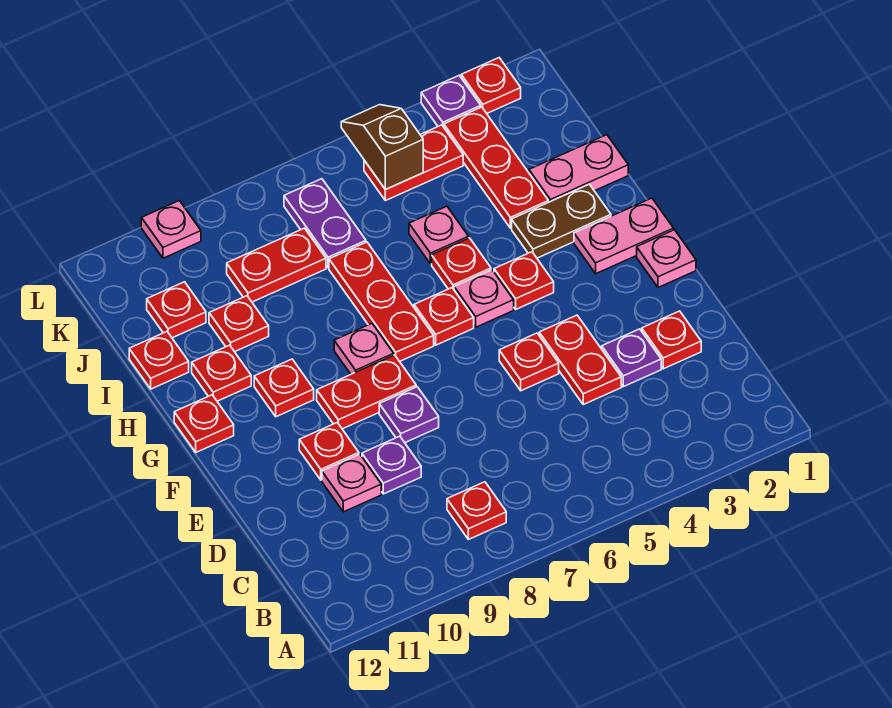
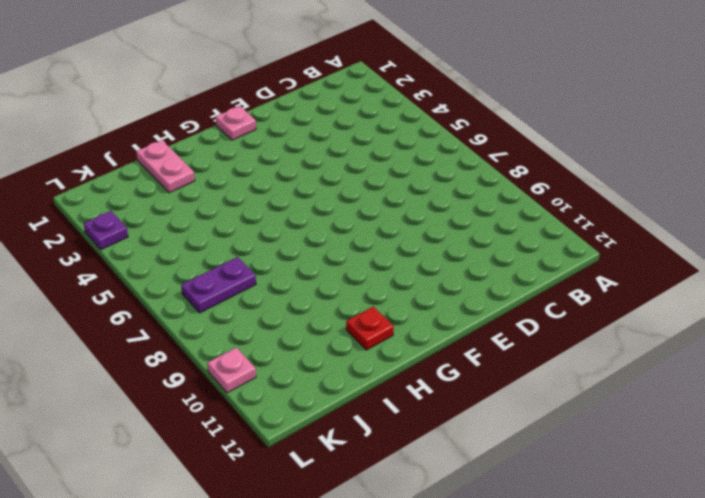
none -> red 1x1 plate [447,482,506,539]
none -> red 1x1 plate [642,311,701,369]
none -> purple 1x1 plate [602,329,661,387]
none -> red 1x2 plate [539,315,621,404]

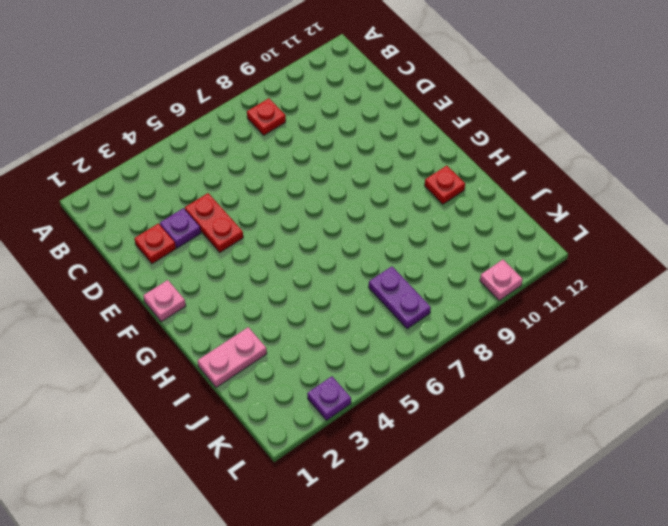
none -> purple 1x1 plate [362,436,421,494]
none -> pink 1x1 plate [322,454,381,512]
none -> red 1x1 plate [499,333,559,391]
none -> purple 1x1 plate [379,387,439,443]

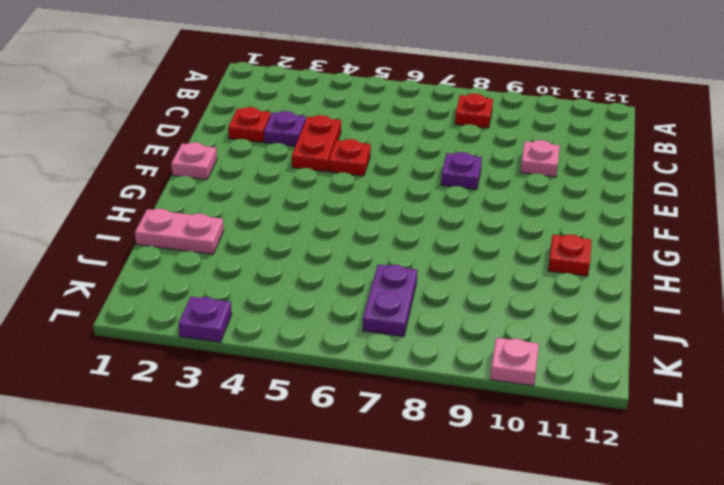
none -> purple 1x1 plate [362,436,421,494]
none -> red 1x1 plate [299,423,359,480]
none -> red 1x2 plate [317,355,416,429]
none -> pink 1x2 plate [574,198,674,274]

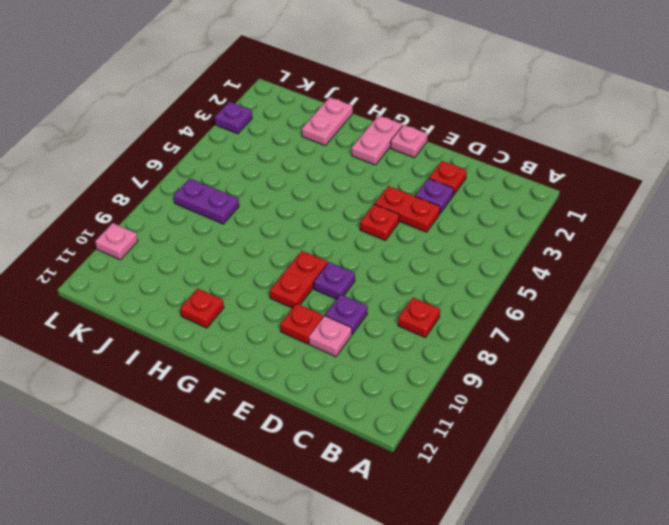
none -> red 1x1 plate [494,252,554,309]
none -> pink 1x1 plate [454,270,514,327]
none -> red 1x1 plate [414,288,474,345]
none -> red 1x3 plate [329,242,434,361]

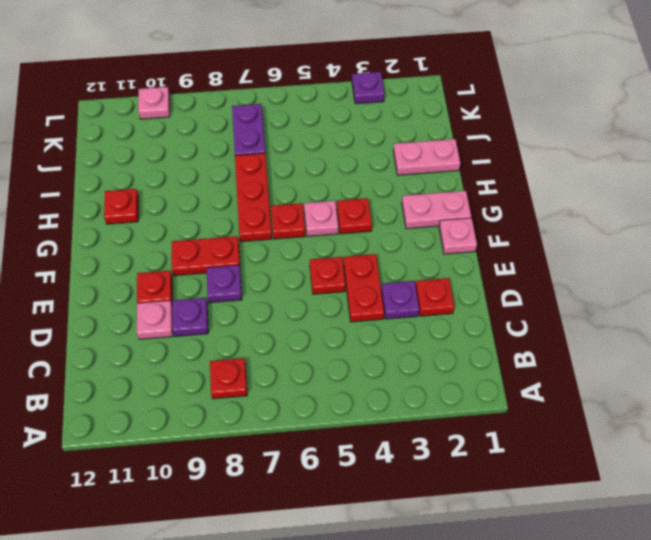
none -> pink 1x1 plate [334,323,394,374]
none -> red 1x1 plate [254,359,314,417]
none -> red 1x1 plate [174,395,234,452]
none -> brown 1x2 plate [512,184,611,258]

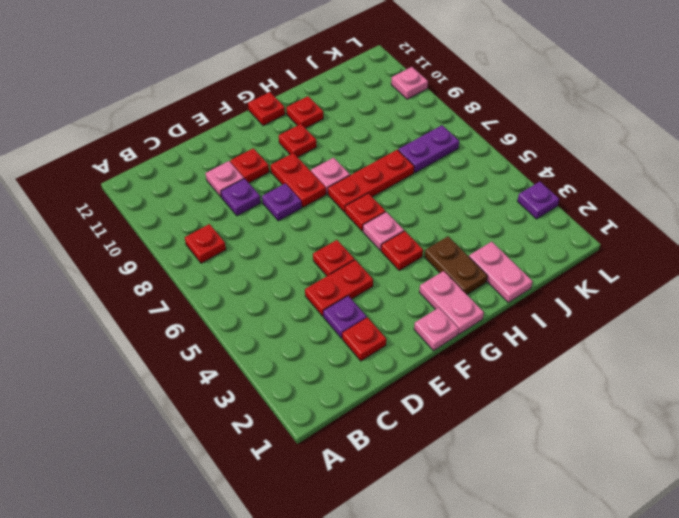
none -> red 1x1 plate [432,238,491,289]
none -> red 1x3 plate [444,107,548,228]
none -> pink 1x1 plate [409,206,469,264]
none -> red 1x1 plate [209,296,269,352]

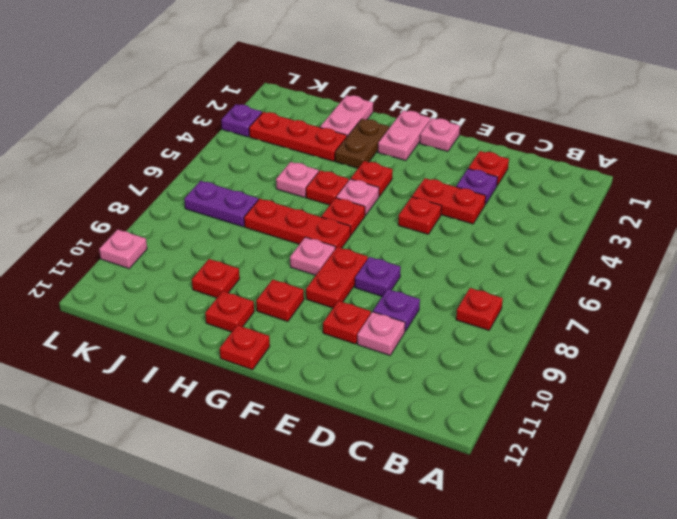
none -> red 1x1 plate [129,332,189,389]
none -> red 1x2 plate [227,228,326,302]
none -> red 1x1 plate [147,282,206,338]
none -> red 1x2 plate [364,125,463,201]

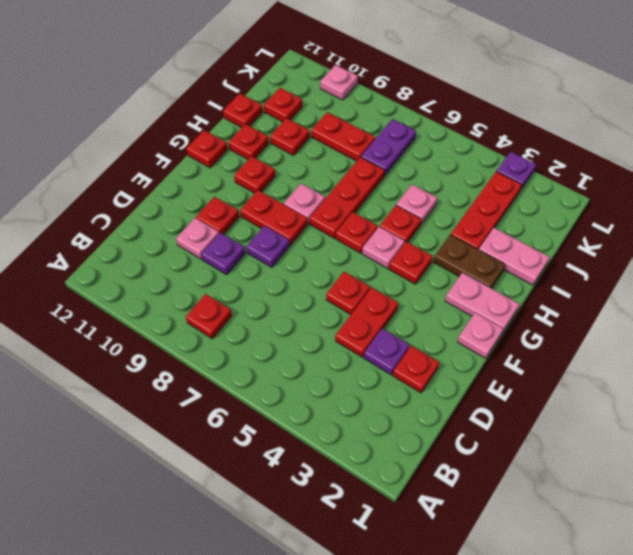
none -> red 1x2 plate [364,125,463,201]
none -> red 1x1 plate [461,58,521,113]
none -> brown 1x2 slope [341,105,423,190]

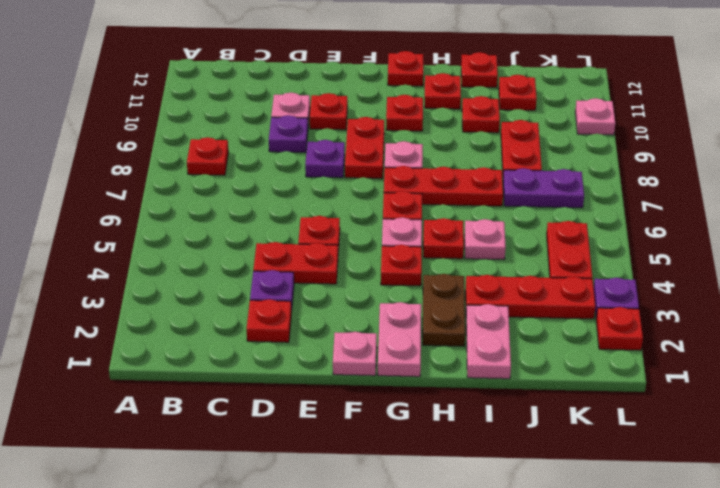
none -> brown 1x2 slope [341,105,423,190]

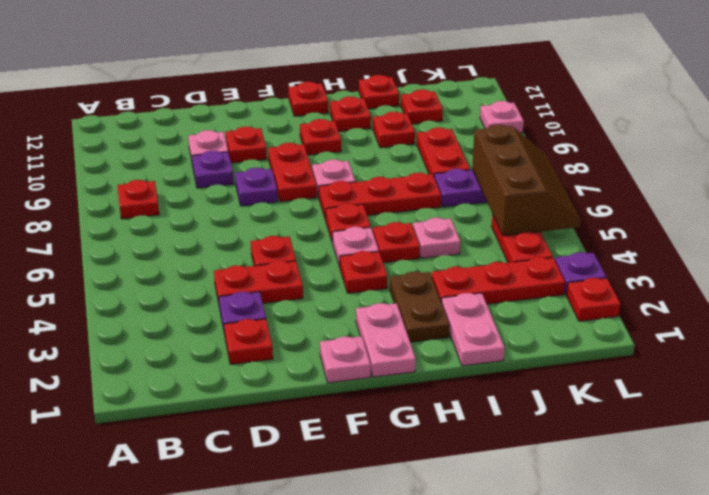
brown 2x3 slope [472,125,581,236] -> brown 1x2 slope [341,105,423,190]

